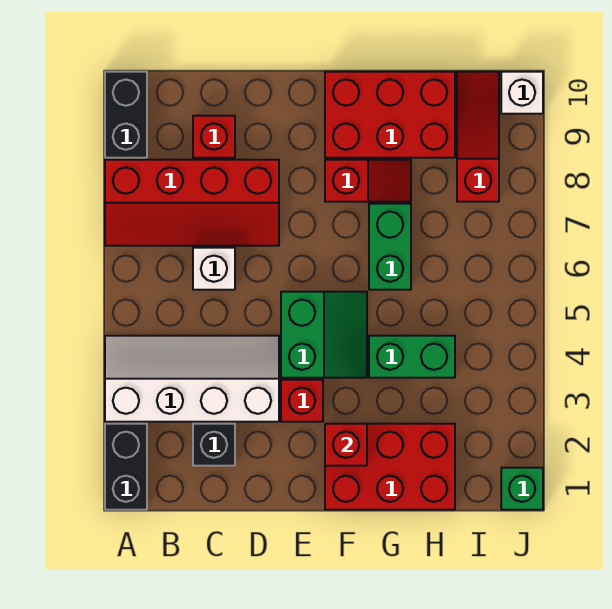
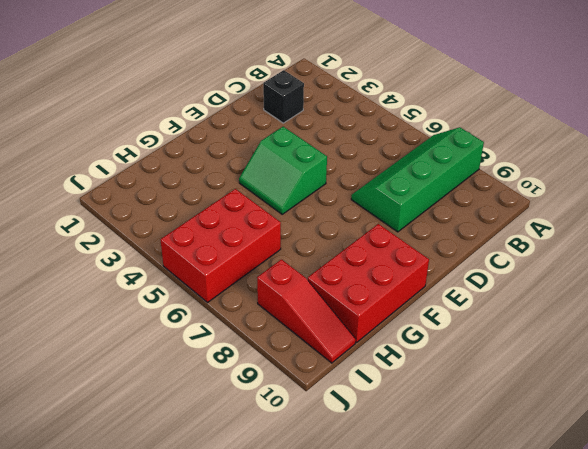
green 2x4 slope [351,127,484,232] -> red 2x4 slope [105,160,279,246]
red 2x3 brick [160,189,281,302] -> red 2x3 brick moved to [325,424,455,510]
none -> black 1x2 brick [105,424,147,510]
none -> white 2x4 slope [105,336,279,422]
none -> black 1x2 brick [105,72,147,158]

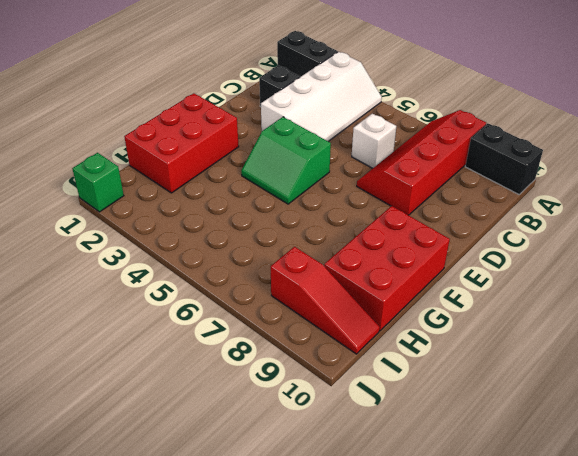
none -> red 1x1 brick [193,116,235,158]
none -> red 1x1 brick [281,380,323,422]
none -> red 1x2 slope [325,160,411,202]

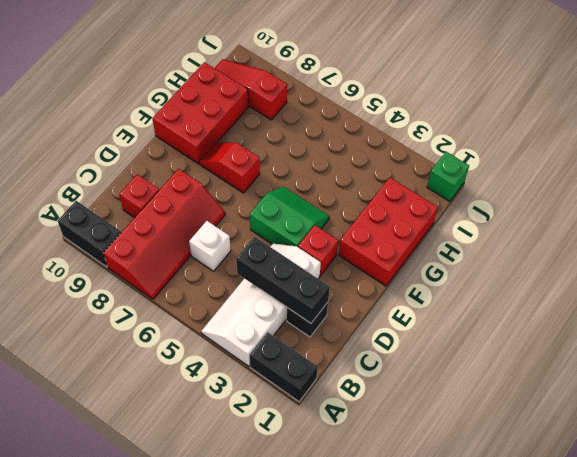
black 1x3 brick [236,237,330,323] -> none
red 1x2 slope [199,143,260,193] -> red 1x2 slope turned to [325,160,411,202]
none -> green 1x2 brick [369,336,455,378]
none -> green 1x2 brick [369,204,411,290]
none -> white 1x1 brick [501,72,543,114]

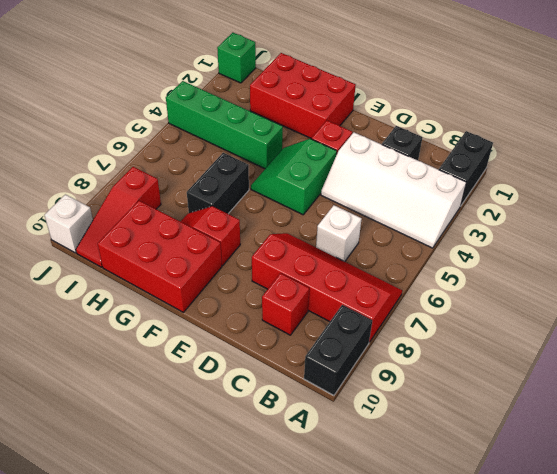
green 1x4 brick [166,81,283,169] -> green 1x2 brick [369,336,455,378]
black 1x2 brick [187,153,249,214] -> green 1x2 brick [369,204,411,290]
none -> red 1x1 brick [325,424,367,466]

